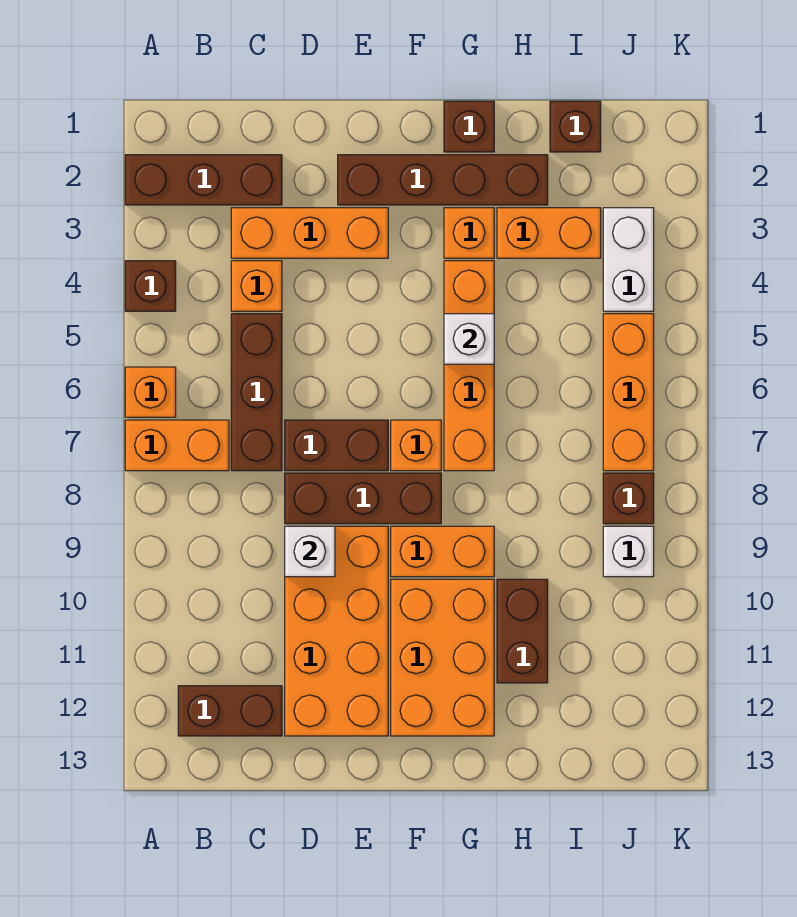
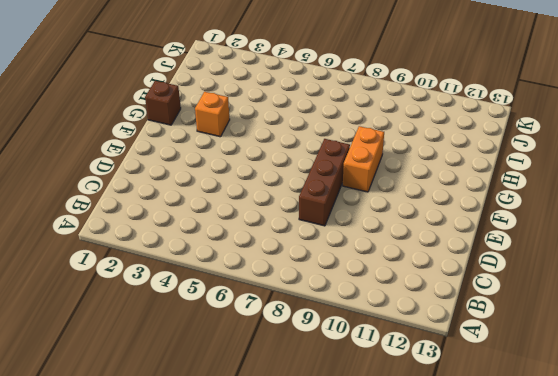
none -> brown 1x3 brick [125,155,282,205]
none -> brown 1x1 brick [125,261,176,311]
none -> orange 1x1 brick [125,367,176,417]

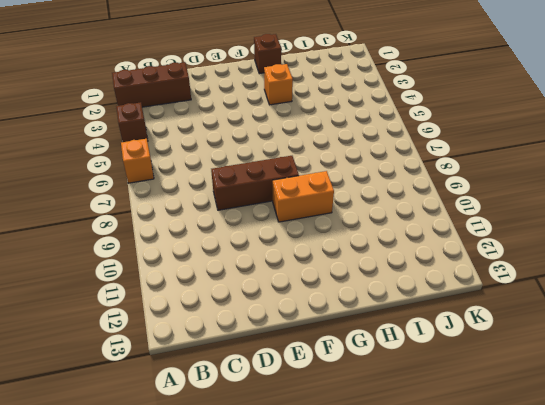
none -> orange 1x2 brick [125,420,229,471]
none -> brown 1x2 brick [178,686,282,736]
none -> orange 1x3 brick [231,208,388,258]

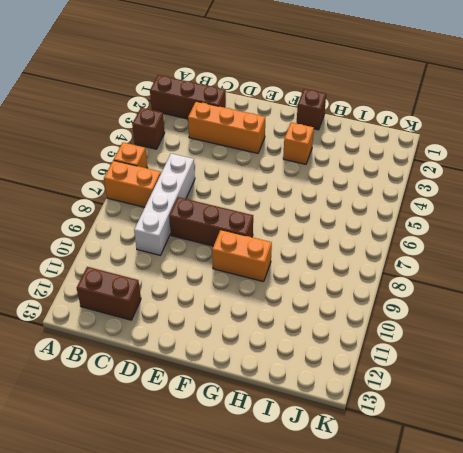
white 1x4 brick [134,154,195,255] -> brown 1x3 brick [231,314,282,471]
none -> orange 1x1 brick [231,261,282,311]
none -> brown 1x2 brick [285,420,388,471]
none -> orange 2x4 brick [285,526,388,736]

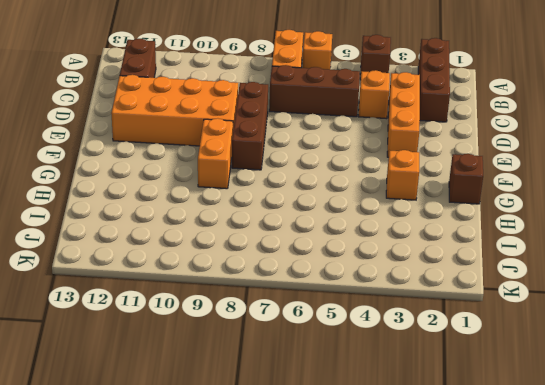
none -> brown 1x2 brick [285,420,388,471]
none -> brown 1x4 brick [338,155,548,205]
none -> orange 1x1 brick [391,420,441,471]

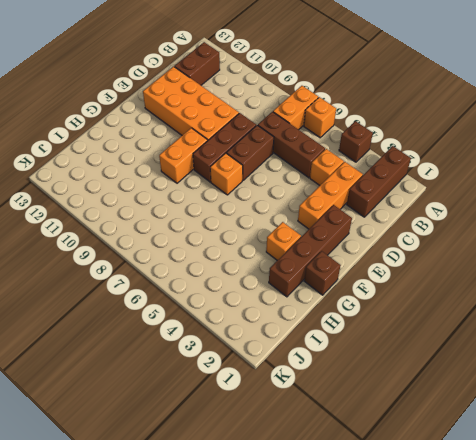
none -> orange 2x3 brick [391,579,494,736]
none -> orange 1x4 brick [444,261,494,471]
none -> orange 1x2 brick [497,208,601,258]

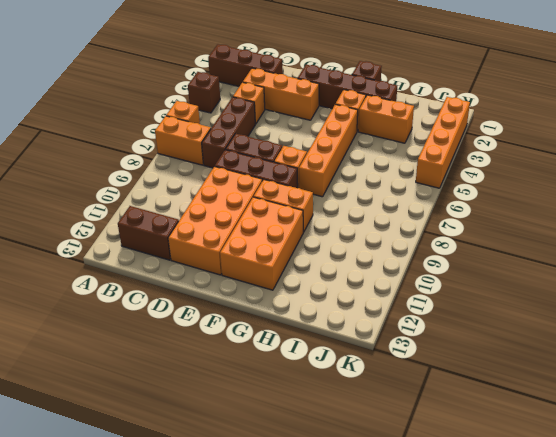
orange 1x4 brick [416,97,470,188] -> none
none -> brown 1x2 brick [497,579,548,683]
none -> brown 1x1 brick [550,101,601,152]
none -> white 1x2 brick [603,208,654,311]

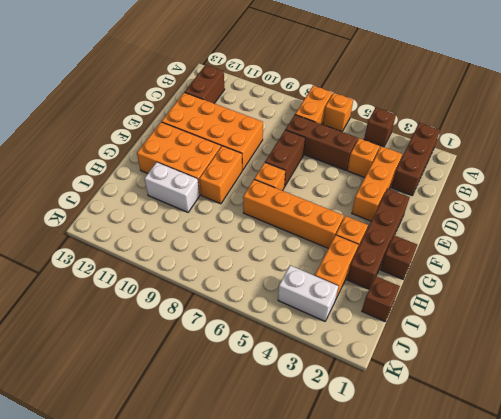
white 1x2 brick [145,162,200,212] -> brown 1x2 brick [497,579,548,683]
none -> brown 1x3 brick [285,473,441,524]
none -> orange 1x3 brick [603,314,654,471]
none -> brown 1x1 brick [603,473,654,524]

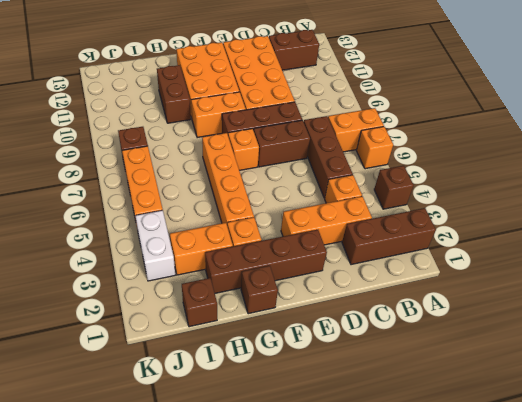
none -> white 1x1 brick [603,526,654,577]
none -> white 1x1 brick [285,526,335,577]
none -> white 1x1 brick [444,314,494,364]

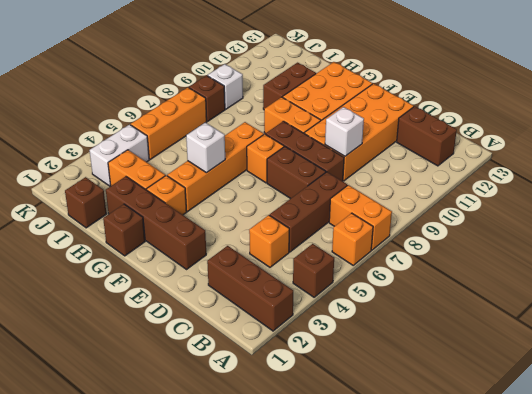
none -> orange 1x3 brick [231,208,388,258]

